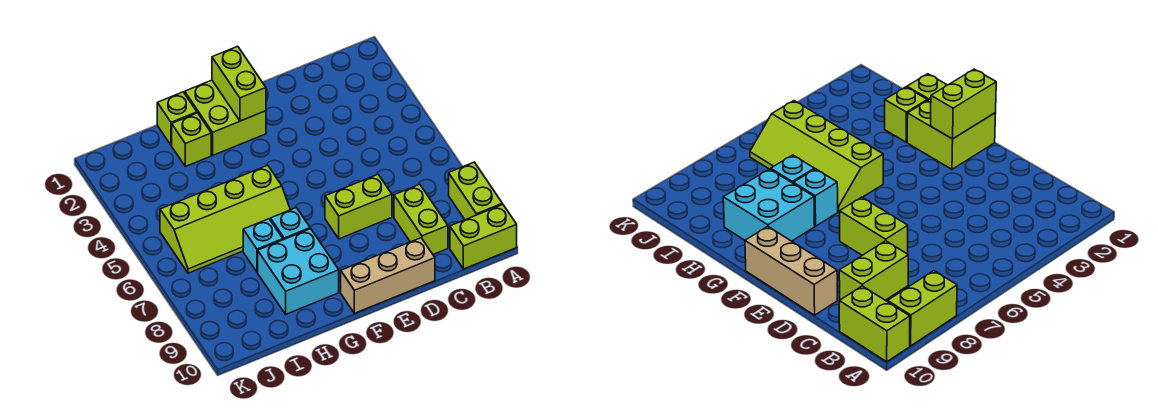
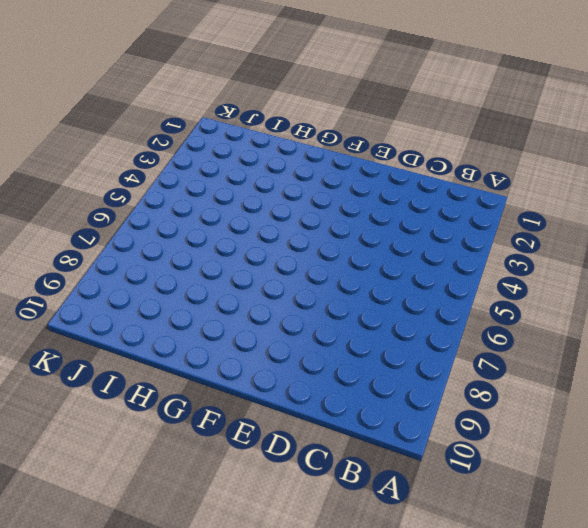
none -> lime 1x2 brick [449,162,502,220]
none -> lime 1x2 brick [450,204,517,269]
none -> lime 1x2 brick [394,184,448,254]

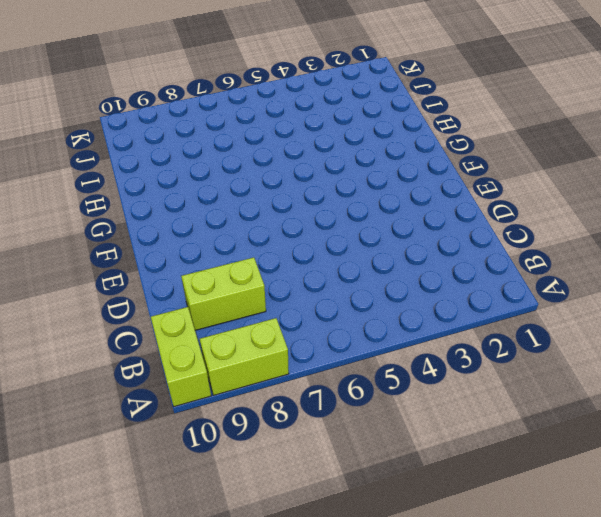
none -> lime 1x2 brick [325,175,392,239]
none -> tan 1x3 brick [341,238,435,313]
none -> lime 2x2 brick [185,80,266,155]

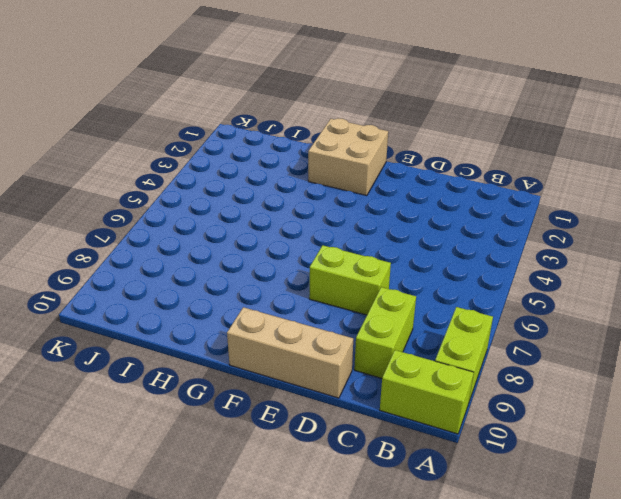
tan 2x2 brick [308,118,388,196] -> lime 2x2 brick [185,80,266,155]
none -> lime 2x4 slope [160,165,290,273]
none -> cyan 1x1 brick [271,208,310,240]
none -> cyan 2x2 brick [258,229,339,314]

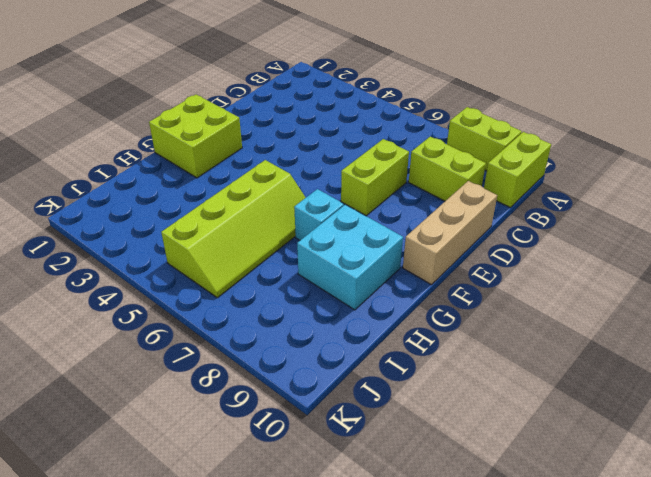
none -> lime 1x1 brick [157,92,197,145]
none -> lime 1x1 brick [172,113,211,167]
none -> cyan 1x1 brick [243,219,283,272]

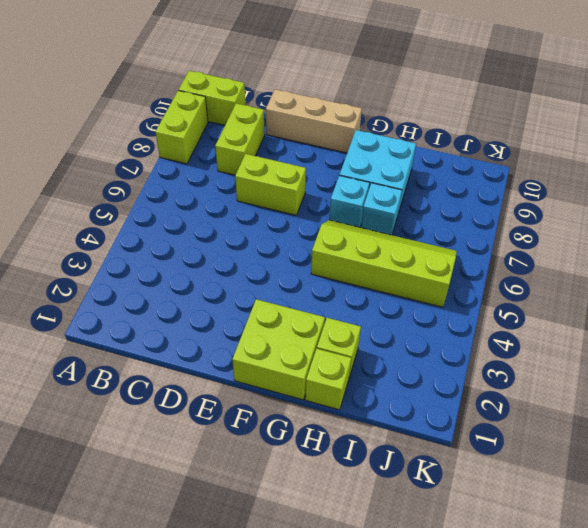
none -> lime 1x2 brick [212,46,266,121]

